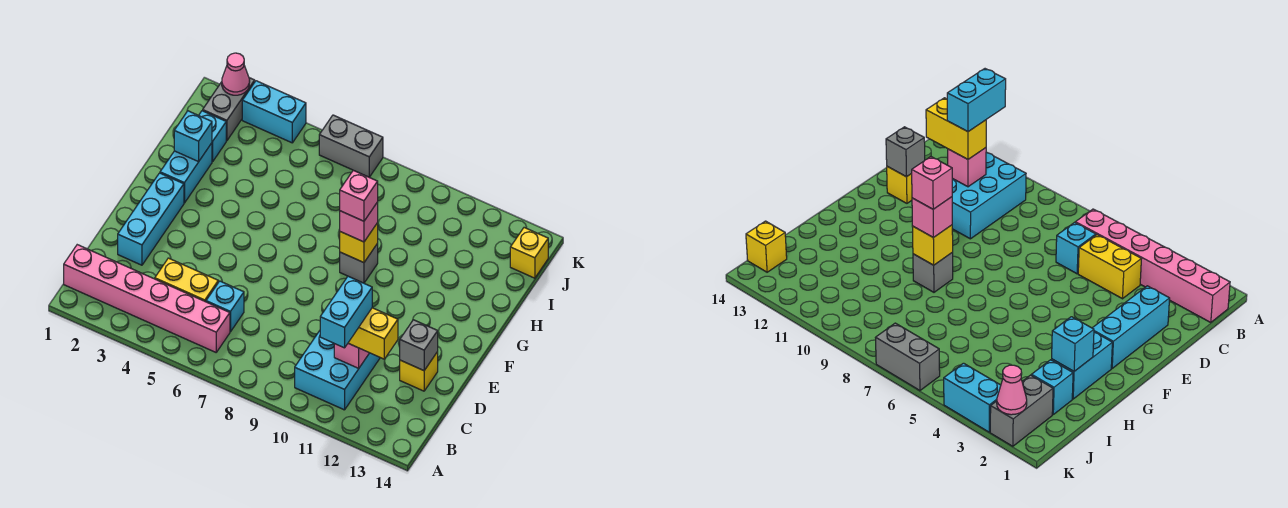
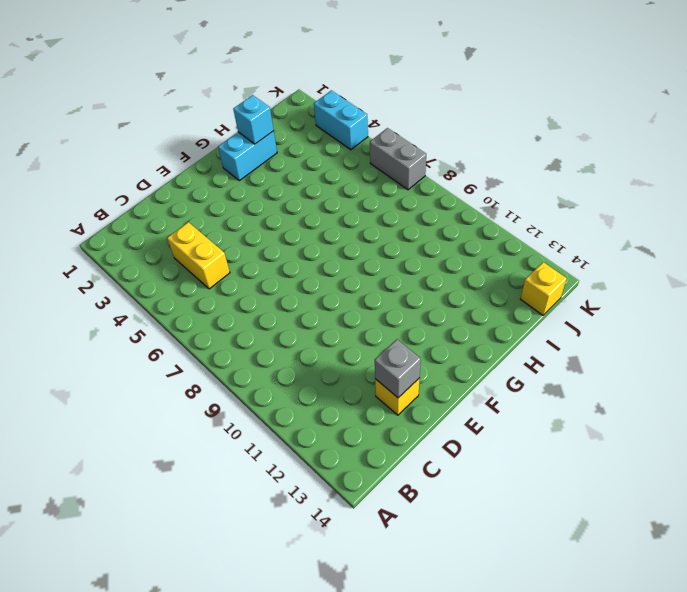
none -> pink 1x6 brick [64,245,230,352]
none -> cyan 2x3 brick [295,331,380,410]
none -> cyan 1x1 brick [206,281,244,332]

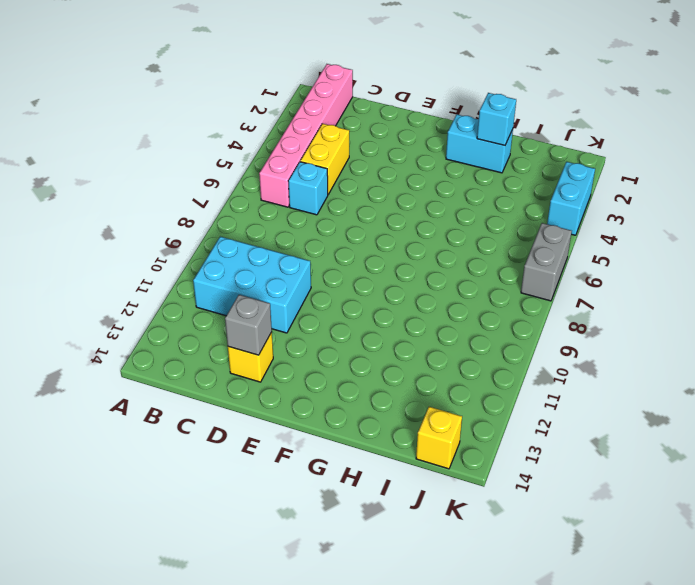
none -> cyan 1x3 brick [118,173,184,265]
none -> grey 1x1 brick [340,243,378,283]
none -> cyan 1x1 brick [199,111,226,161]

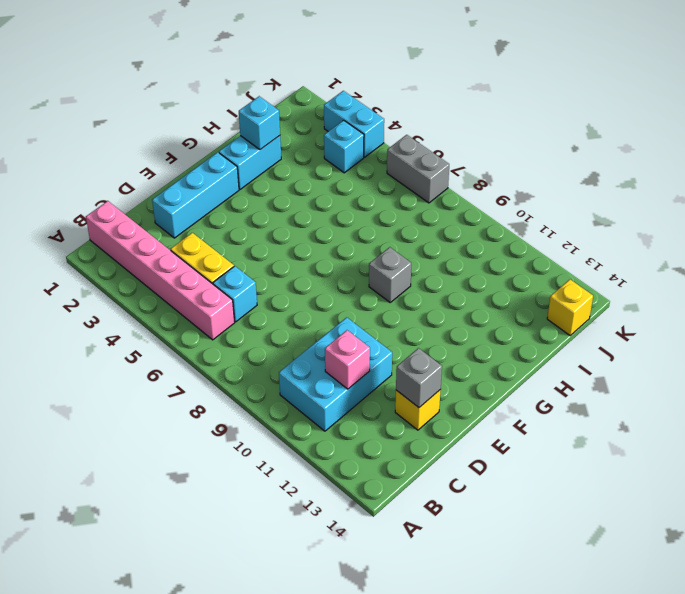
cyan 1x1 brick [324,120,364,173] -> cyan 1x1 brick moved to [199,111,226,161]
none -> grey 1x2 brick [203,78,255,141]
none -> yellow 1x1 brick [340,223,378,263]
none -> pink 1x1 cone [222,53,250,95]

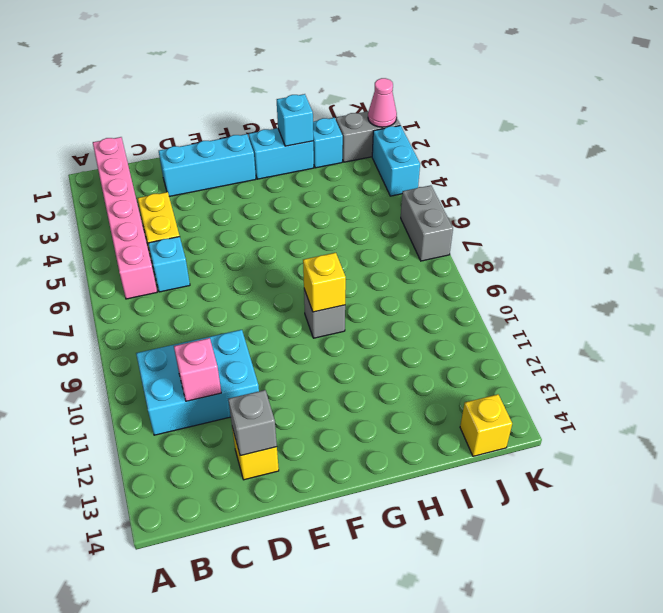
none -> yellow 1x2 brick [348,308,398,359]
none -> pink 1x1 brick [340,202,378,242]
none -> cyan 1x2 brick [320,276,372,348]

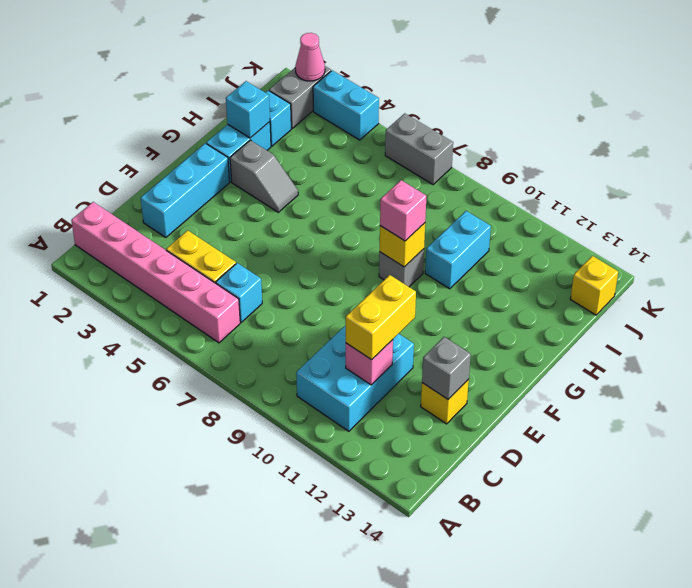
yellow 1x2 brick [346,275,416,360] -> yellow 1x2 brick turned to [348,308,398,359]
grey 1x2 slope [230,140,298,212] -> none
cyan 1x2 brick [425,211,491,289] -> cyan 1x2 brick moved to [320,276,372,348]
none -> pink 1x1 brick [340,170,378,221]

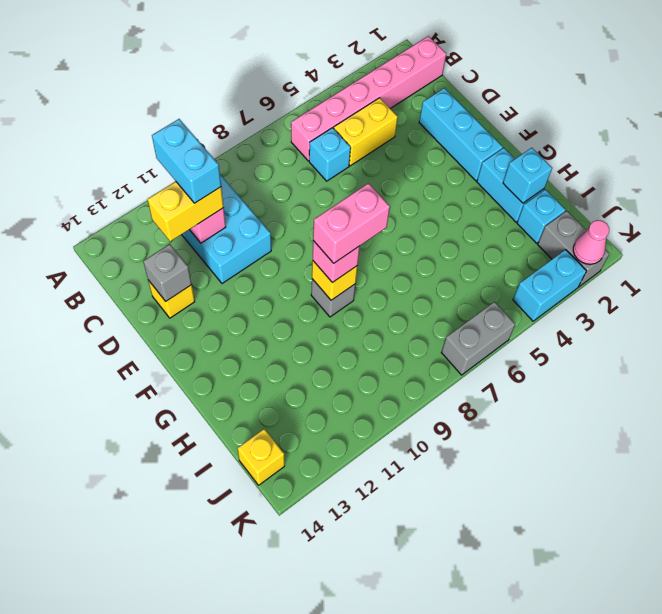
pink 1x2 brick [313,183,390,263] -> pink 1x1 brick [340,170,378,221]

